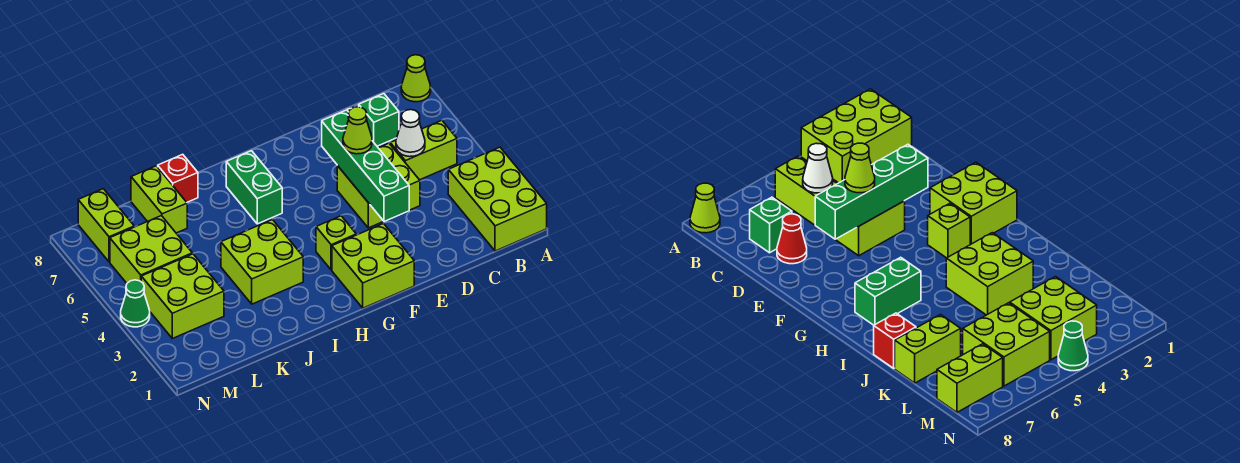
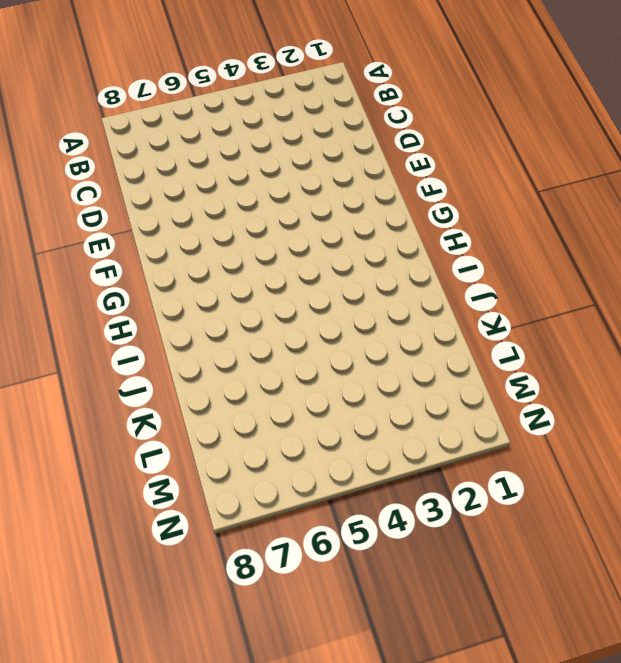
none -> lime 2x3 brick [448,147,547,251]
none -> lime 1x1 cone [401,55,431,102]
none -> lime 1x2 brick [390,120,457,180]

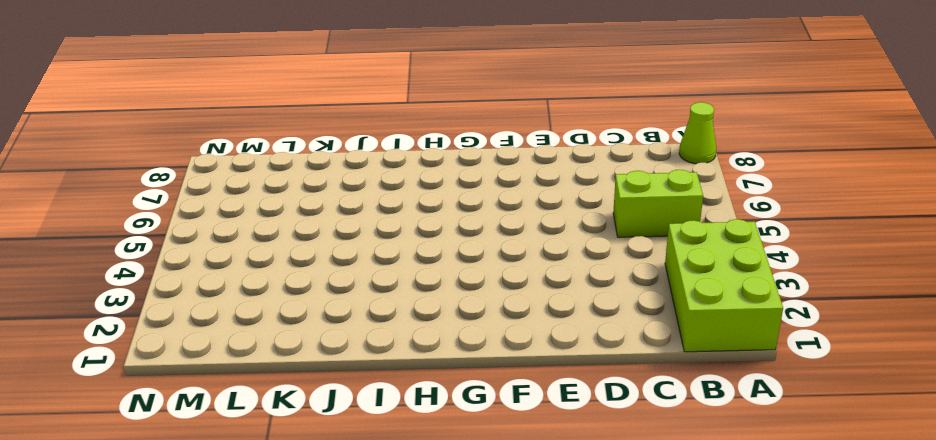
none -> green 1x1 brick [359,94,399,146]
none -> lime 2x2 brick [337,143,420,228]
none -> red 1x1 cone [777,214,807,264]

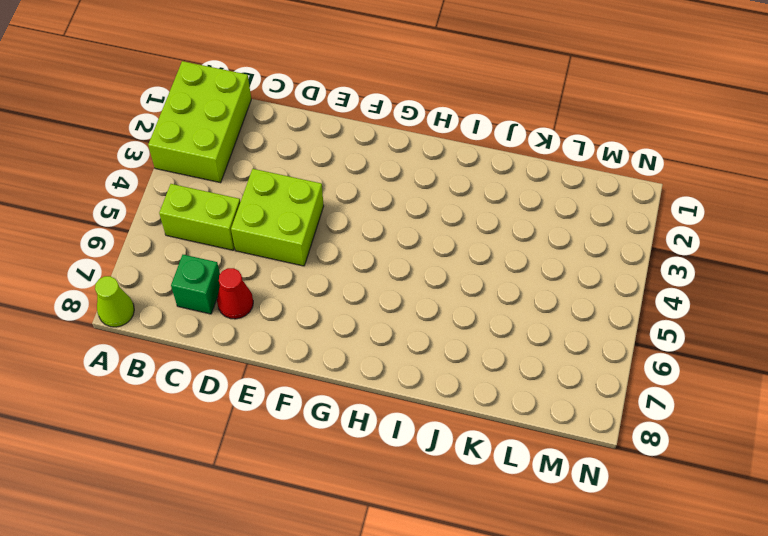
none -> lime 2x2 brick [332,223,414,308]
none -> lime 1x1 brick [316,216,356,270]
none -> green 1x2 brick [226,151,282,224]

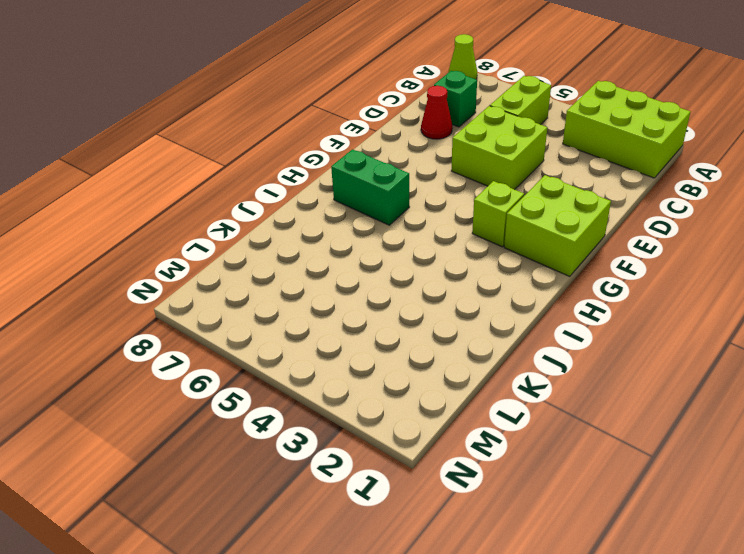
none -> lime 2x2 brick [221,219,303,304]
none -> red 1x1 brick [158,154,198,202]
none -> lime 1x2 brick [131,166,187,233]

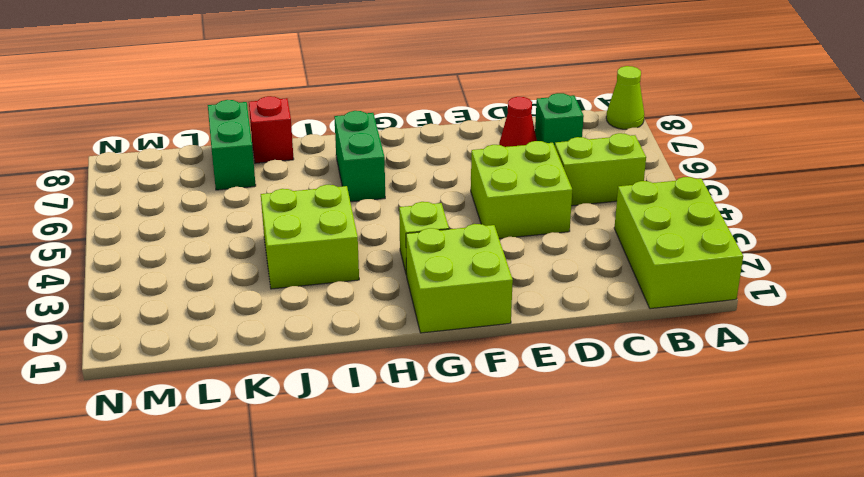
green 1x2 brick [208,100,256,190] -> lime 1x2 brick [131,166,187,233]
none -> lime 2x2 brick [141,254,224,339]
none -> lime 2x2 brick [110,216,192,283]
none -> lime 1x2 brick [78,189,134,262]

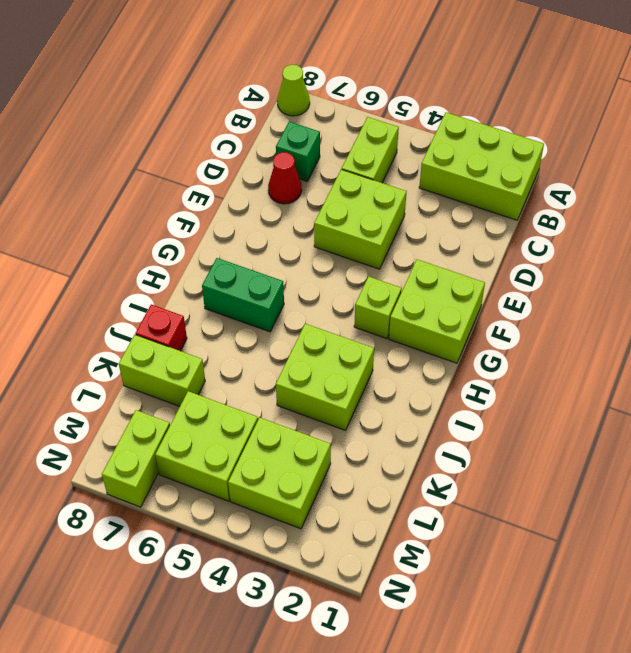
lime 1x2 brick [102,410,170,507] -> lime 1x2 brick turned to [78,189,134,262]
none -> green 1x1 cone [121,280,150,327]
none -> white 1x1 cone [396,110,425,157]
none -> green 1x4 brick [322,110,409,222]

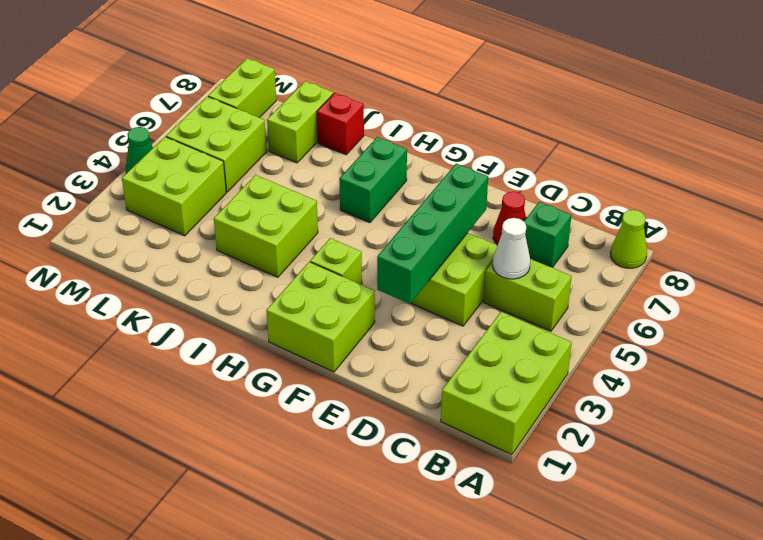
none -> lime 1x1 cone [343,107,372,154]

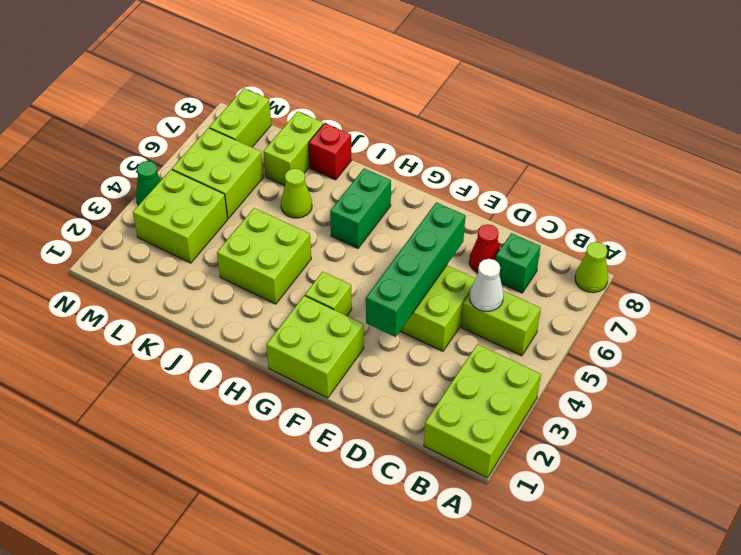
lime 1x1 cone [281,168,312,218] -> lime 1x1 cone moved to [343,107,372,154]

